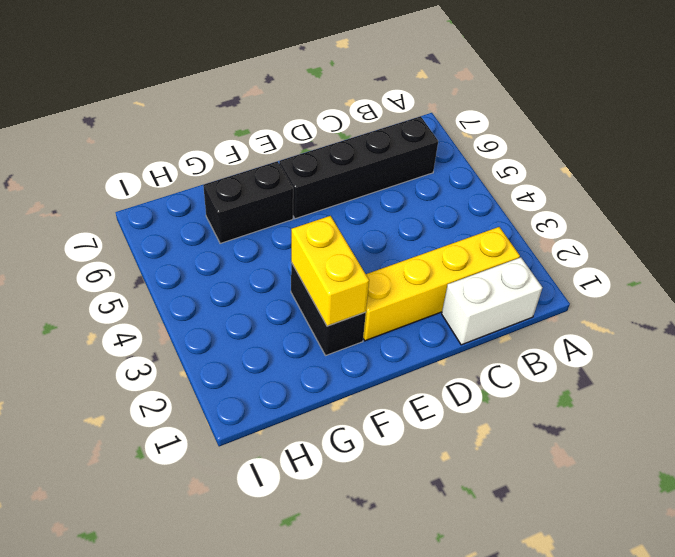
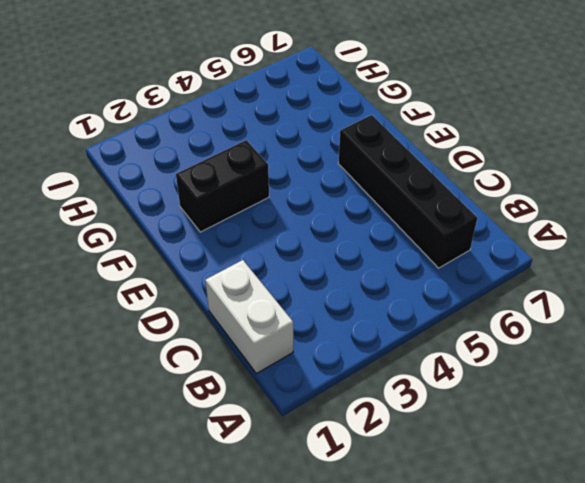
none -> yellow 1x4 brick [363,227,520,341]
none -> black 1x2 brick [203,161,293,244]

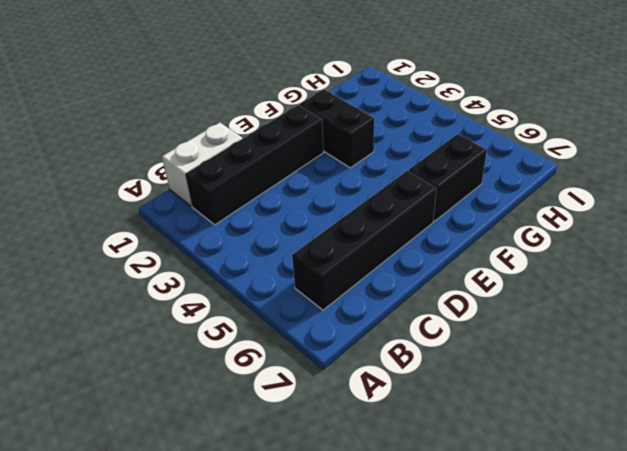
black 1x4 brick [185,105,324,225] -> yellow 1x4 brick [363,227,520,341]
none -> yellow 1x2 brick [291,216,369,326]

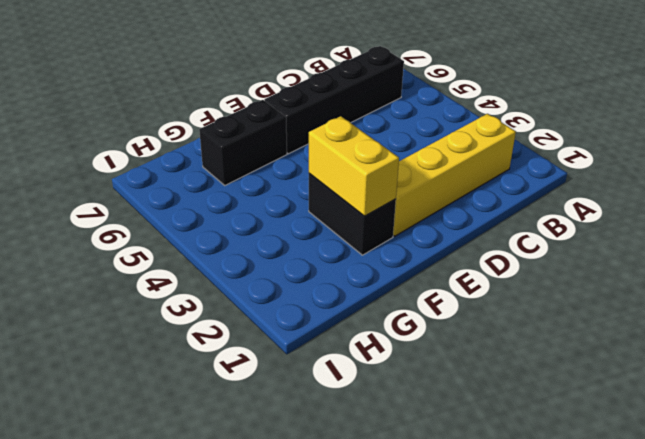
none -> white 1x2 brick [442,257,542,345]

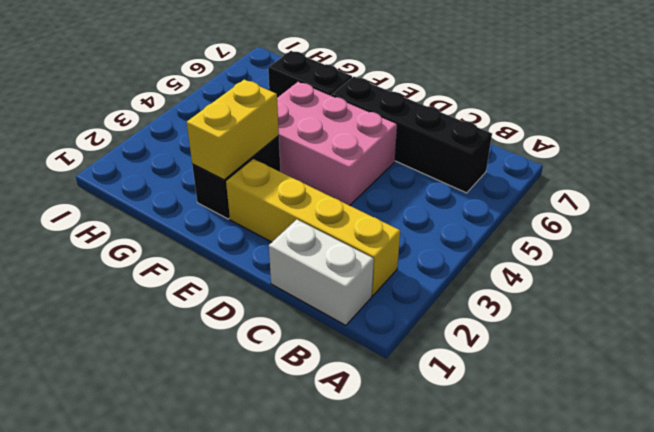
pink 2x3 brick [277,82,397,206] -> none

